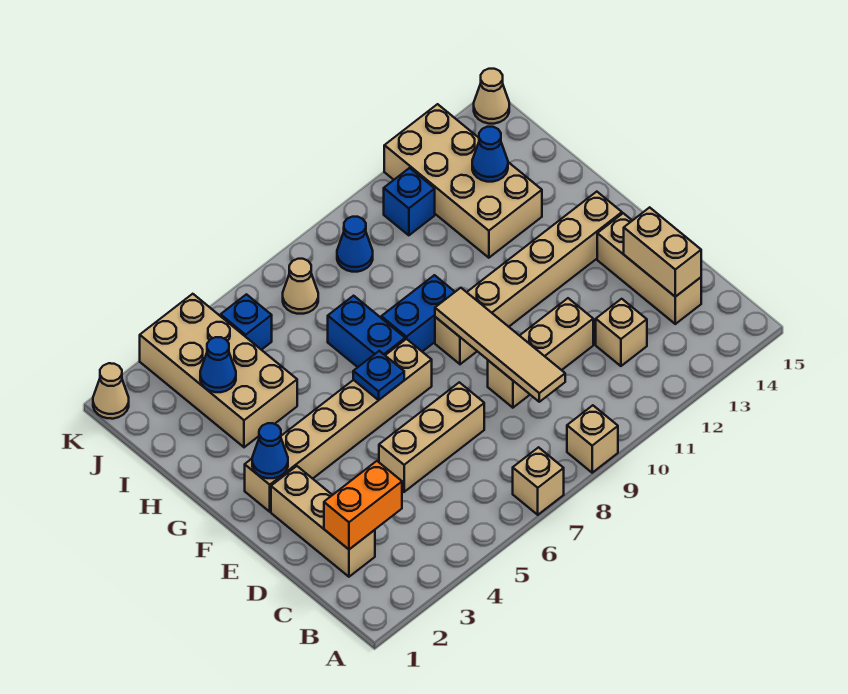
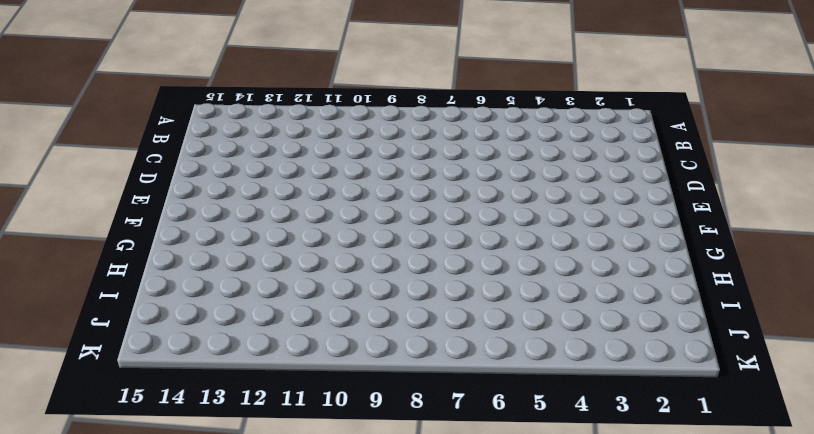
none -> tan 1x1 brick [513,447,564,515]
none -> tan 1x1 brick [567,405,618,473]
none -> tan 1x3 brick [271,466,375,577]

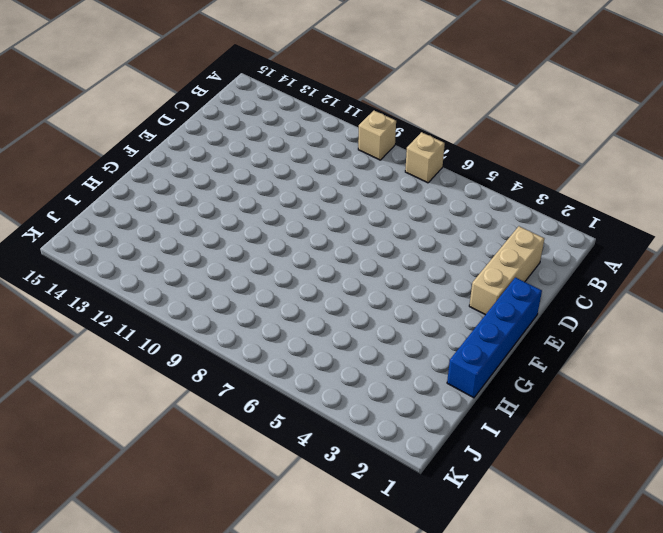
blue 1x4 brick [447,278,542,398] -> none
none -> tan 1x1 brick [596,299,647,366]
none -> tan 1x3 brick [597,213,701,324]
none -> tan 1x3 brick [379,382,484,492]

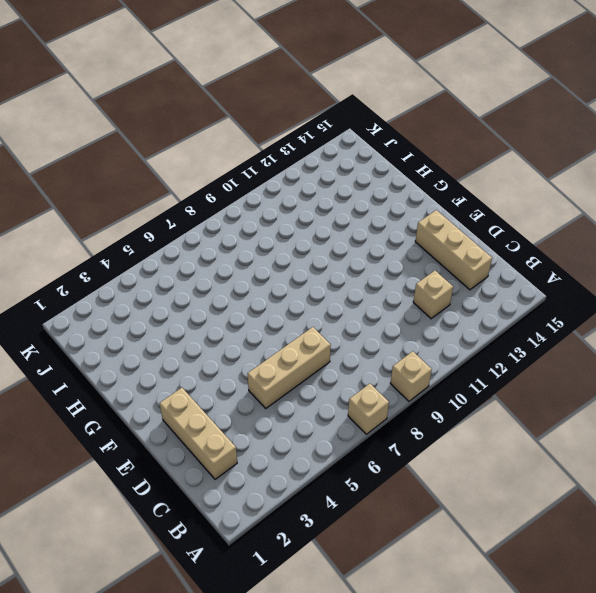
none -> tan 1x3 brick [488,298,593,408]
none -> tan 1x6 brick [245,339,432,512]
none -> tan 1x6 brick [435,192,622,364]

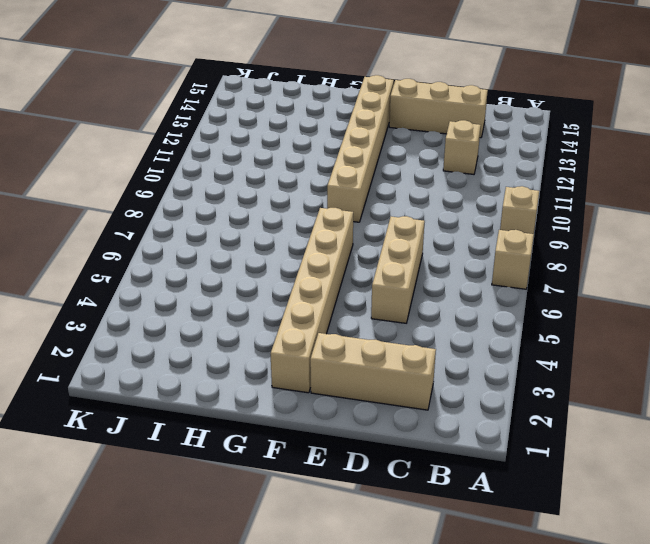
none -> tan 1x3 brick [488,298,593,408]
none -> blue 1x2 brick [328,296,405,367]
none -> blue 1x2 brick [381,275,455,352]

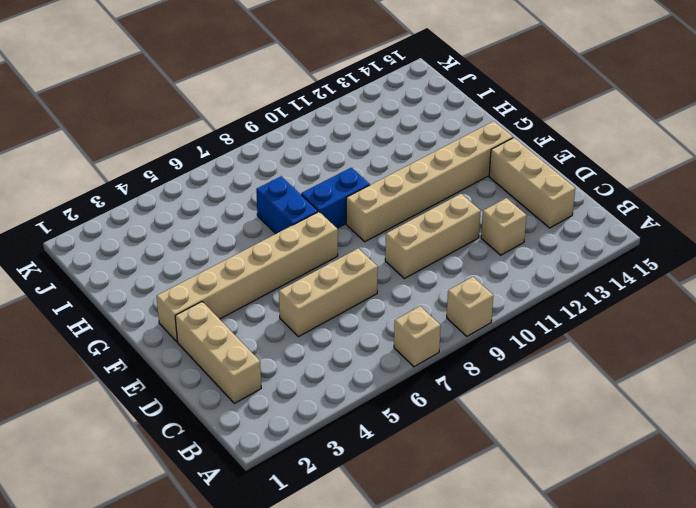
none -> tan 2x4 brick [140,294,297,447]
none -> tan 2x4 brick [384,104,542,258]
none -> blue 1x1 brick [221,294,272,350]

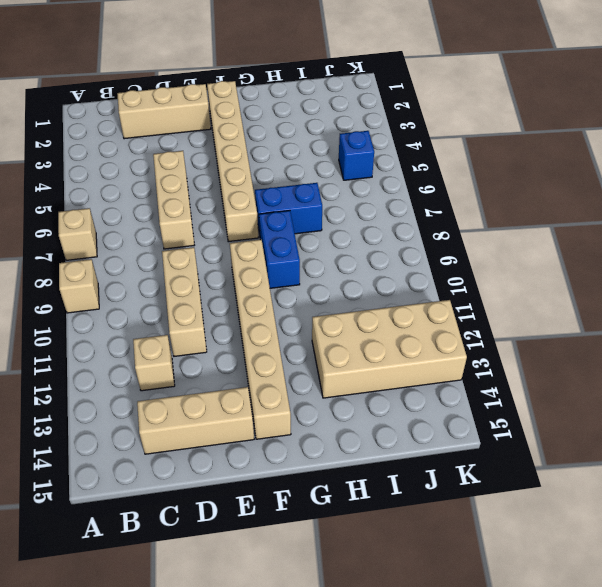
none -> tan 2x4 brick [140,294,297,447]
none -> tan 1x1 cone [283,259,318,314]
none -> blue 1x1 cone [337,217,373,272]

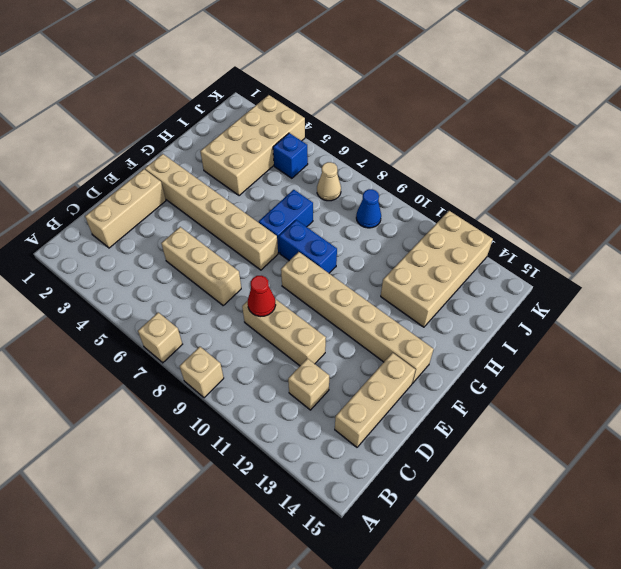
red 1x1 cone [248,276,276,317] -> tan 1x4 tile [435,288,565,402]
none -> blue 1x1 brick [384,168,435,235]
none -> tan 1x1 cone [93,363,129,419]
none -> tan 1x1 cone [474,69,509,124]

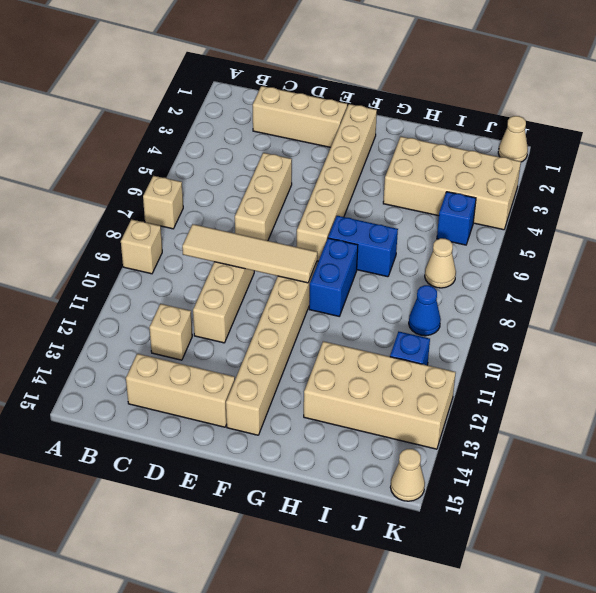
none -> orange 1x2 brick [324,461,402,549]
none -> tan 1x2 brick [624,207,701,297]
none -> blue 1x1 cone [252,423,288,478]

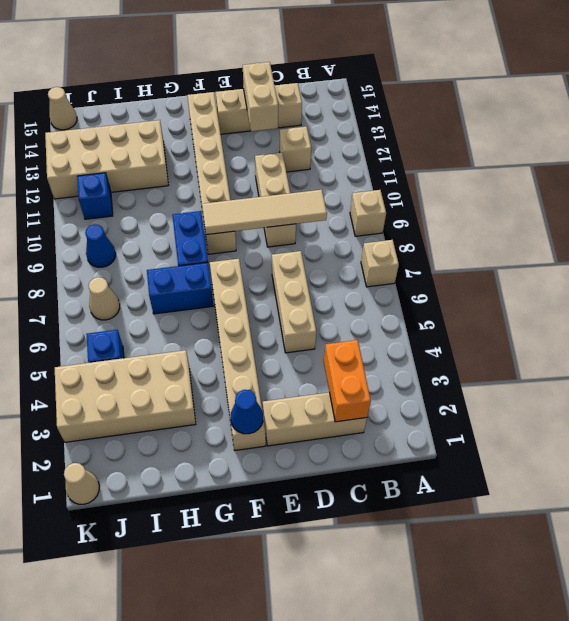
tan 1x2 brick [243,62,278,131] -> tan 1x2 brick turned to [624,207,701,297]
none -> blue 1x1 plate [353,351,404,400]
none -> blue 1x1 cone [200,337,236,392]
none -> blue 1x1 cone [472,127,508,182]

